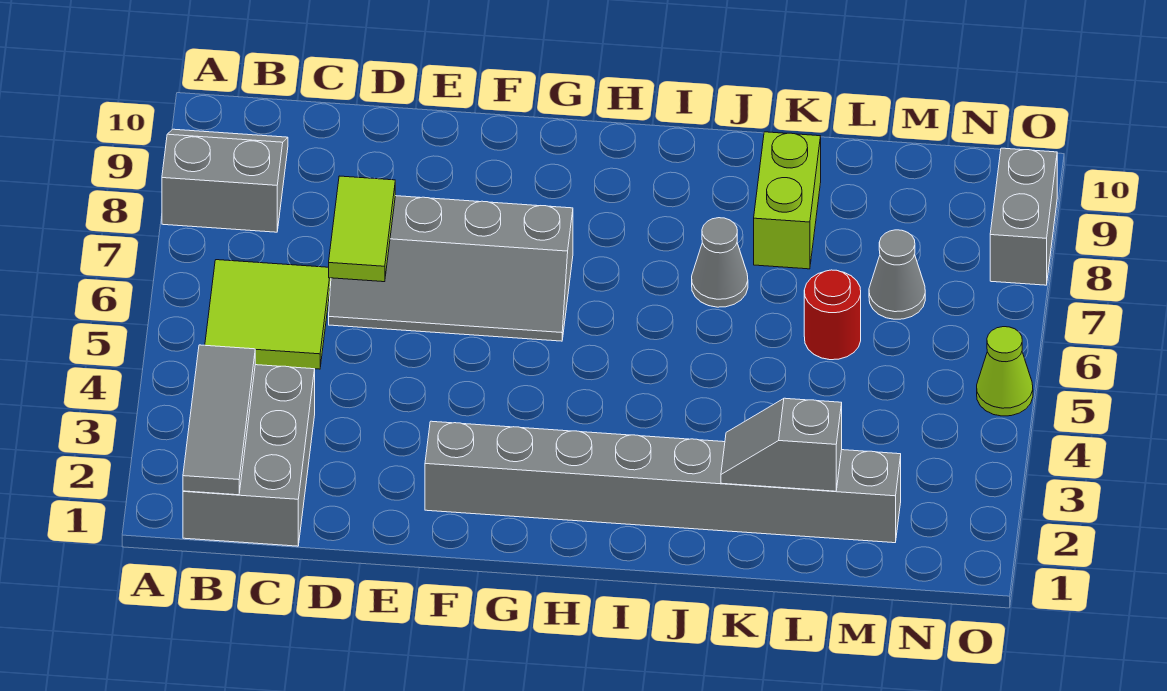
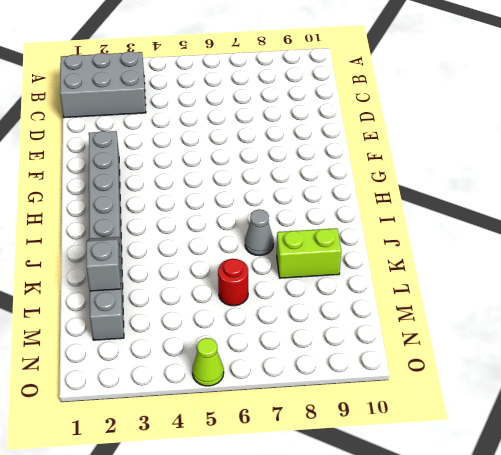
none -> grey 2x2 slope [162,129,288,232]
none -> lime 2x2 tile [205,260,331,369]
none -> grey 2x4 slope [329,196,573,341]

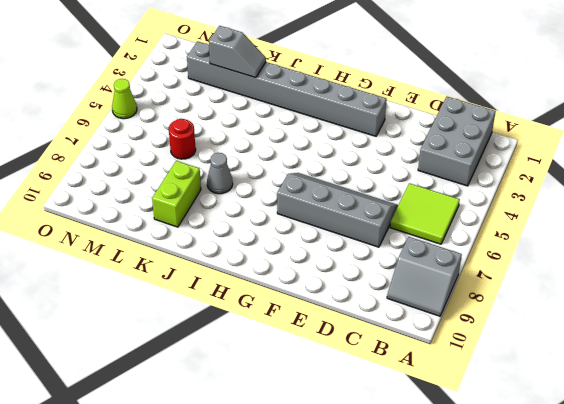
none -> grey 1x1 cone [869,230,925,319]
none -> grey 1x2 brick [990,148,1057,285]
none -> grey 1x3 tile [183,345,255,495]

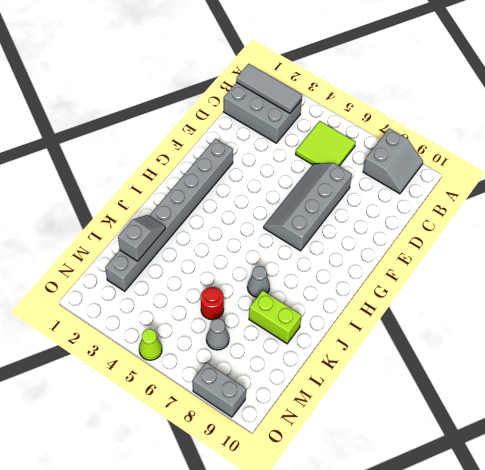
none -> lime 1x2 tile [329,176,395,282]

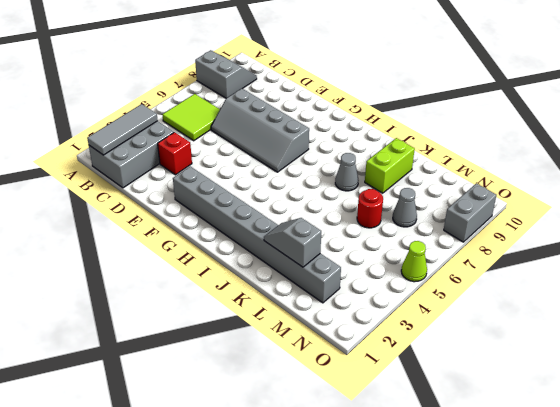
red 1x1 brick [158,132,192,175] -> none
none -> lime 1x2 tile [329,176,395,282]

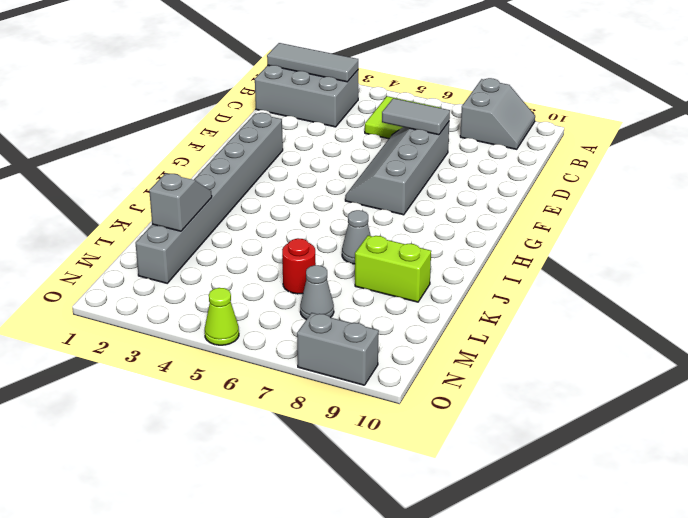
grey 1x2 tile [382,98,450,135] -> lime 1x2 tile [329,176,395,282]

